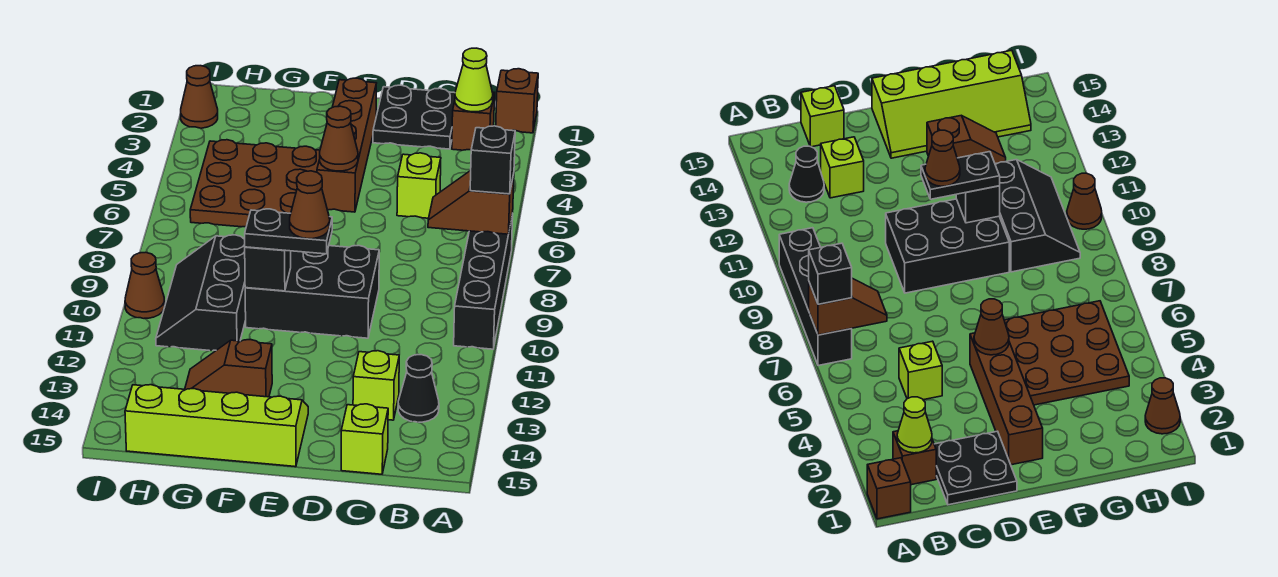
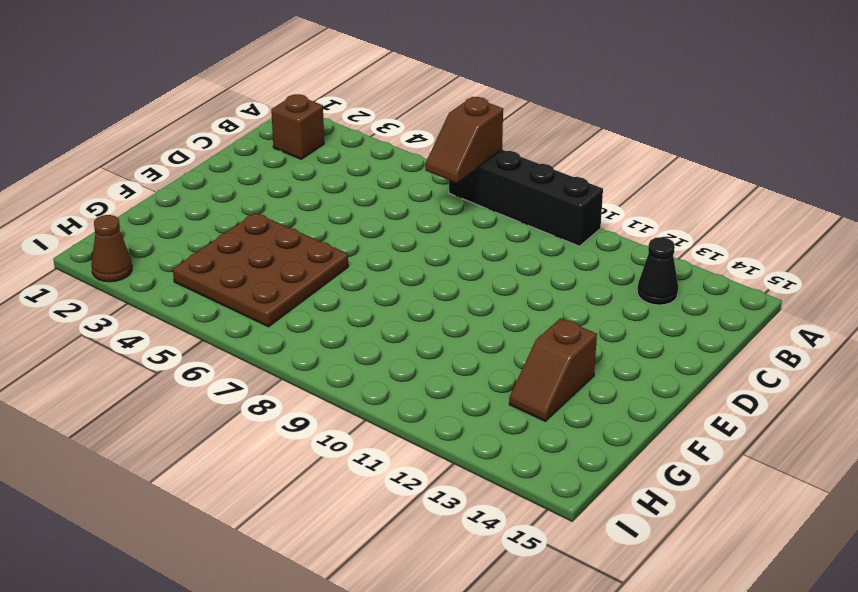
none -> brown 1x1 brick [496,69,538,133]
none -> black 2x2 plate [373,85,455,149]
none -> lime 1x1 brick [397,153,441,218]

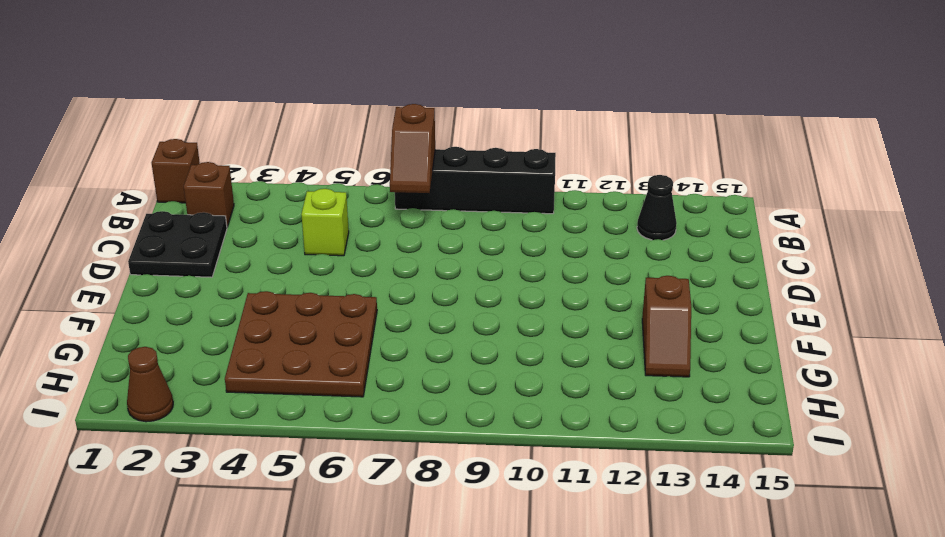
none -> lime 1x1 brick [353,351,399,420]
none -> lime 1x1 brick [341,404,388,474]
none -> black 2x3 brick [245,245,379,338]

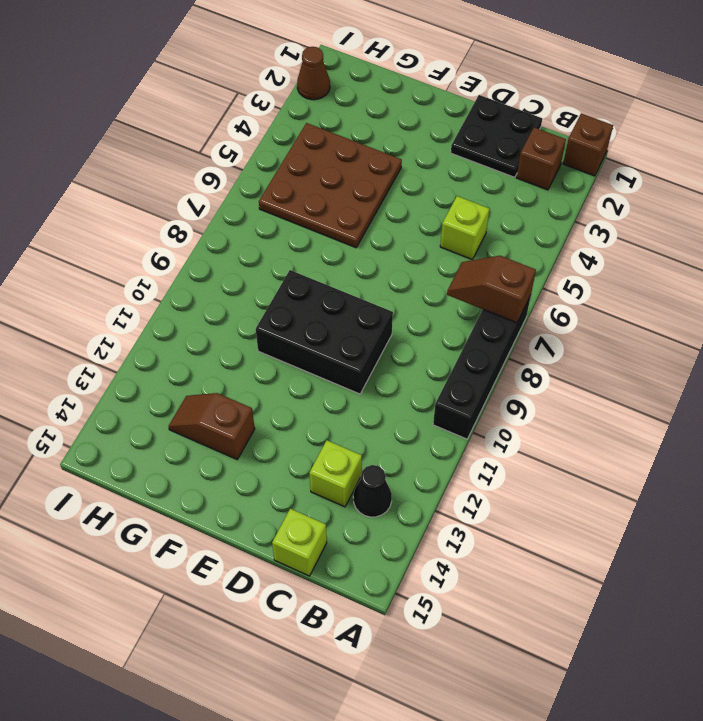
none -> brown 1x4 brick [317,78,376,212]
none -> lime 2x4 slope [125,385,308,467]
none -> black 2x3 slope [156,235,246,351]

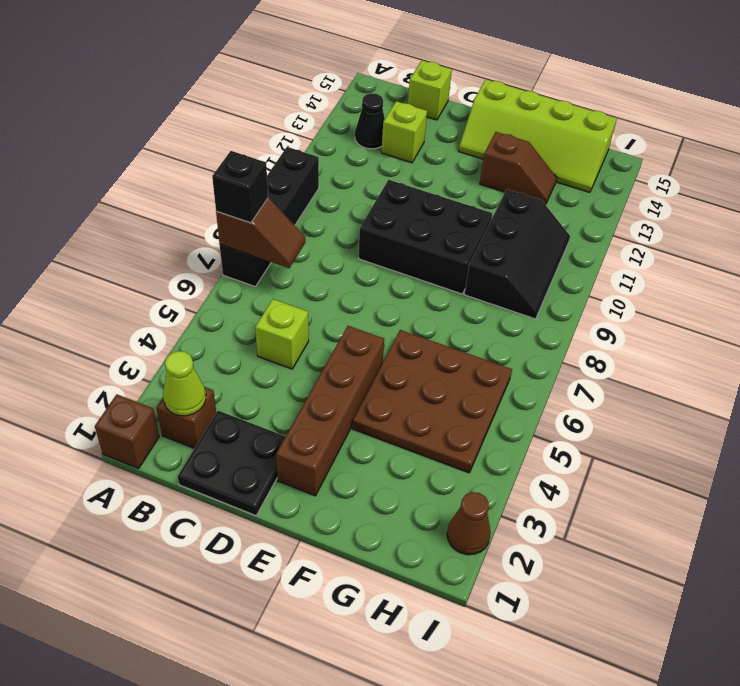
none -> brown 1x1 cone [125,252,165,319]
none -> brown 1x1 cone [320,106,358,171]
none -> black 1x1 brick [245,247,291,291]

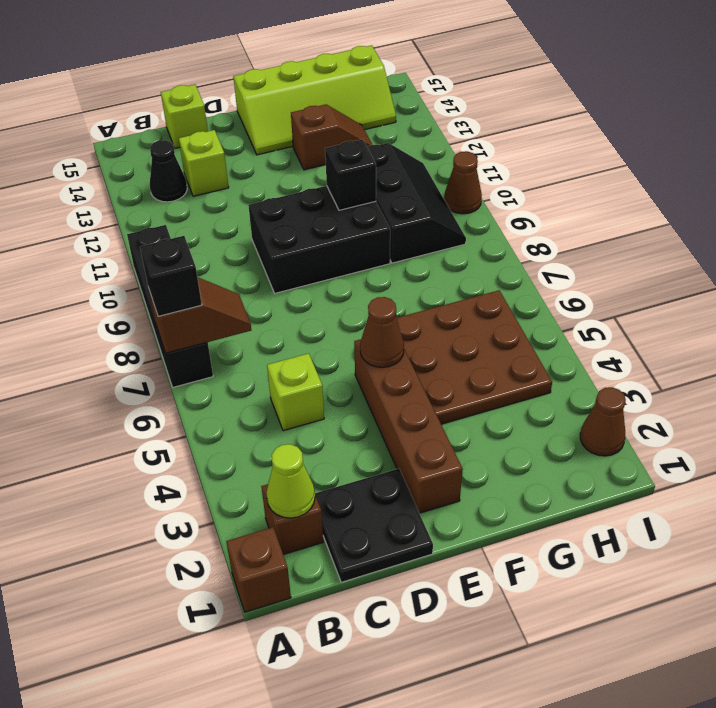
none -> black 1x2 plate [245,209,332,254]
none -> brown 1x1 cone [290,171,330,239]

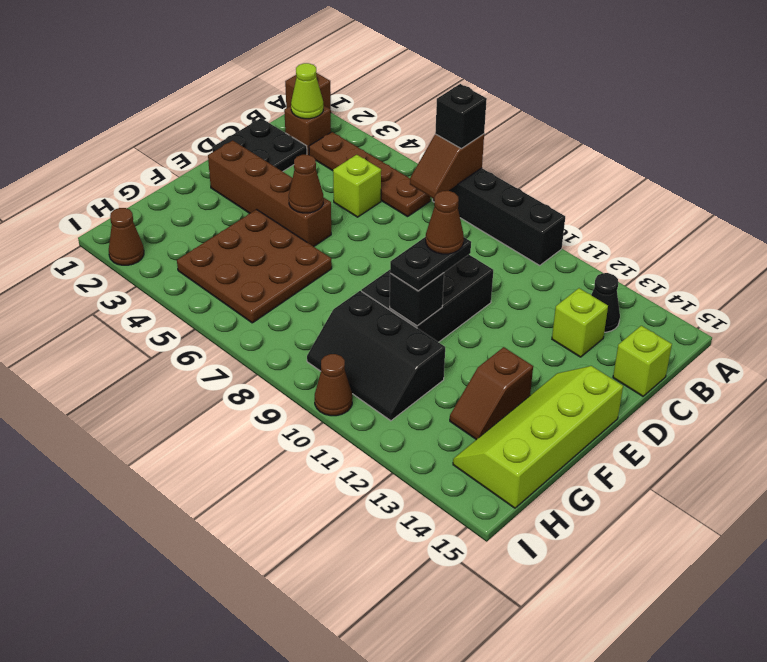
brown 1x4 plate [309,132,430,217] -> none

